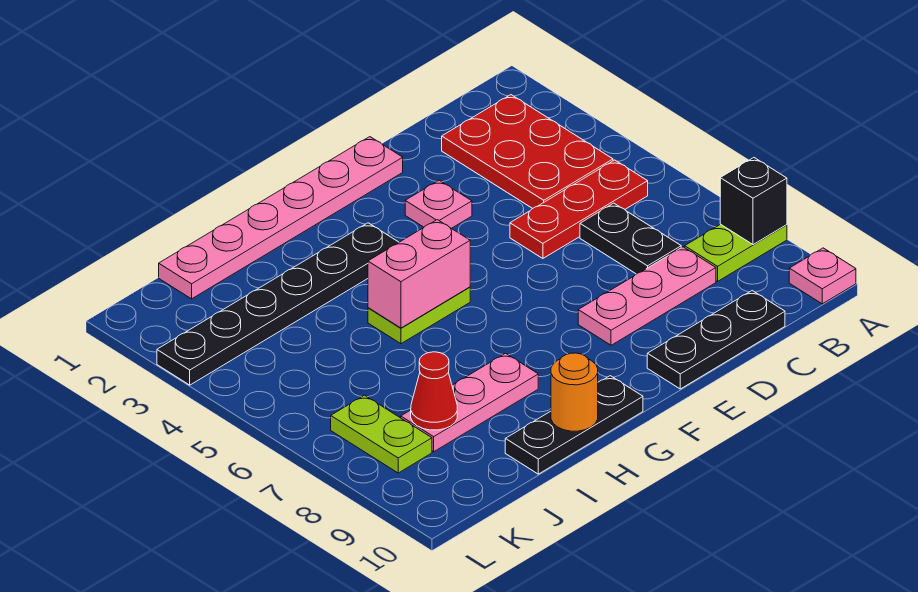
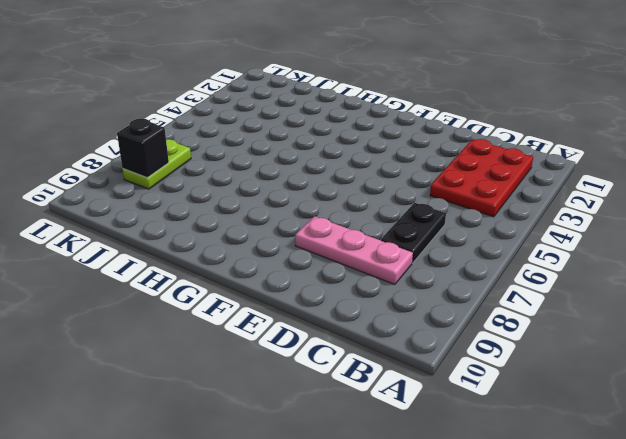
black 1x1 brick [117,119,169,178] -> black 1x1 brick moved to [720,158,787,245]
none -> lime 1x2 plate [685,224,787,281]
none -> pink 1x1 plate [789,248,856,304]
none -> red 1x3 plate [510,160,648,258]

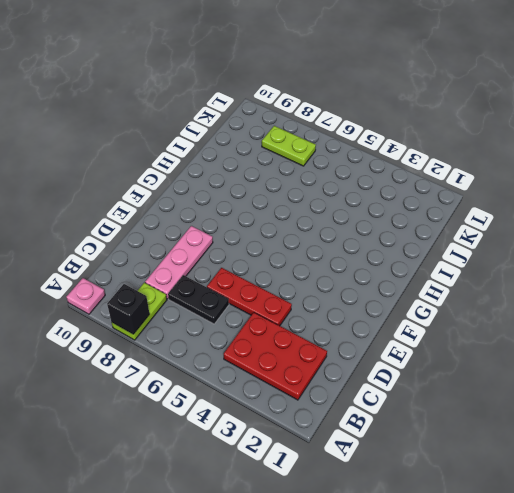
red 1x3 plate [207,268,292,326] -> red 1x3 plate turned to [510,160,648,258]
none -> black 1x3 plate [647,291,785,389]
none -> pink 1x6 plate [159,137,403,299]
none -> pink 1x1 plate [405,180,472,228]

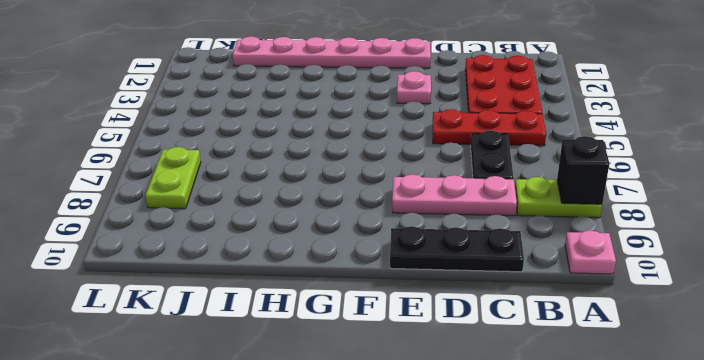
none -> black 1x6 plate [157,223,399,385]
none -> lime 1x2 plate [368,287,470,344]
none -> black 1x3 plate [505,376,643,474]

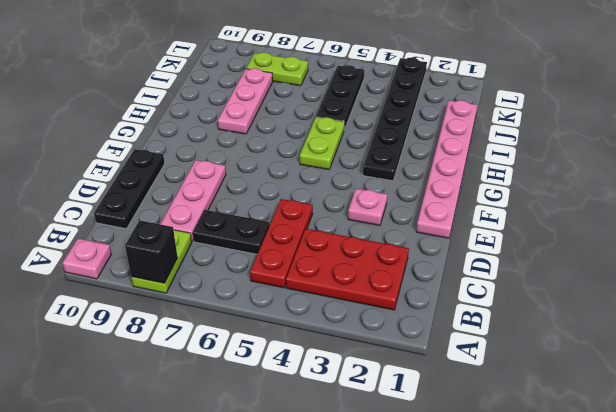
black 1x3 plate [316,65,364,130] -> black 1x3 plate moved to [505,376,643,474]
none -> pink 1x2 brick [368,220,470,328]
none -> orange 1x1 round brick [551,353,598,431]
none -> red 1x1 cone [411,352,457,430]

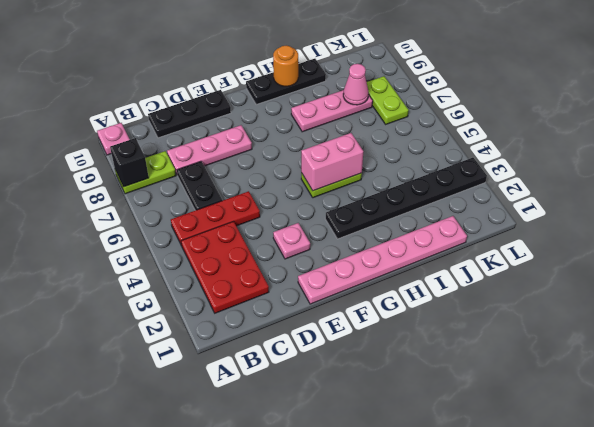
pink 1x1 cone [343,64,369,105] -> red 1x1 cone [411,352,457,430]

